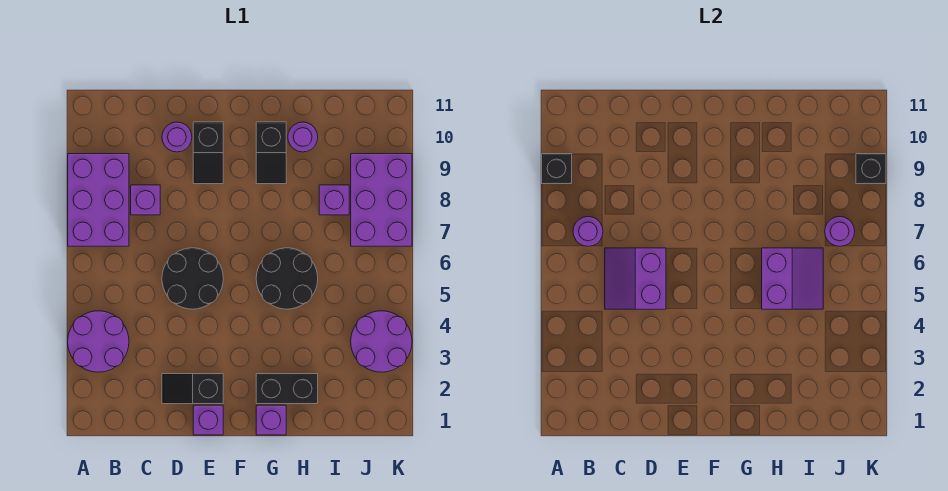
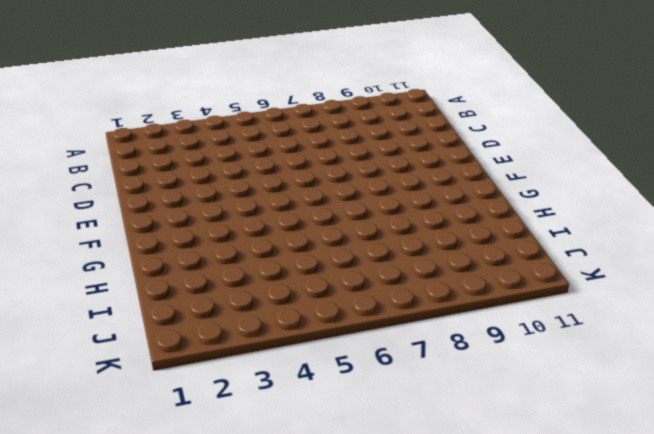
none -> purple 2x2 round brick [68,311,129,372]
none -> purple 2x3 brick [68,154,129,246]
none -> purple 1x1 brick [131,185,160,215]

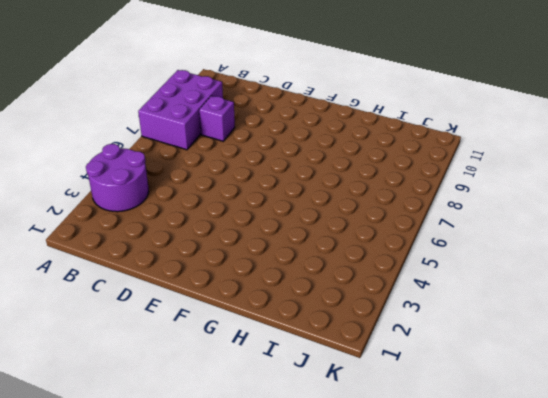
none -> black 1x2 slope [162,374,223,404]
none -> black 2x2 round brick [162,248,223,309]
none -> purple 1x1 round brick [162,122,192,152]

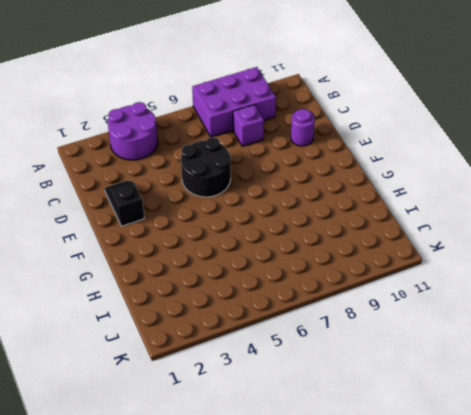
none -> purple 1x1 brick [193,405,223,435]
none -> black 1x2 slope [193,122,223,184]
none -> purple 1x1 brick [256,405,286,435]

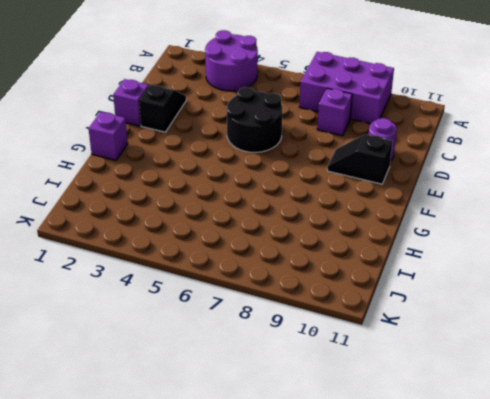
none -> black 1x2 brick [256,374,318,404]
none -> black 2x2 round brick [256,248,318,309]
none -> black 1x2 slope [256,122,286,184]

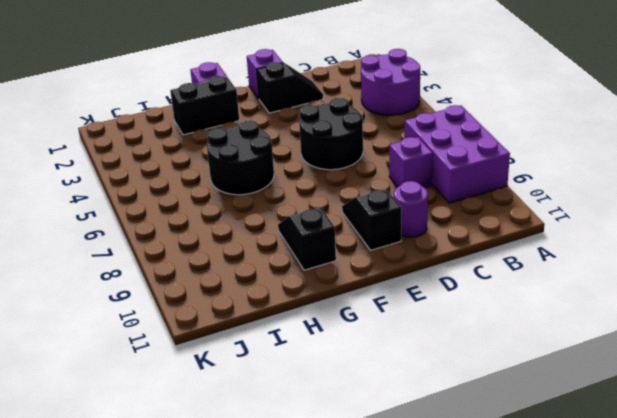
none -> purple 1x1 round brick [288,122,318,152]
none -> purple 1x1 brick [319,185,349,215]
none -> purple 2x2 round brick [351,311,412,372]

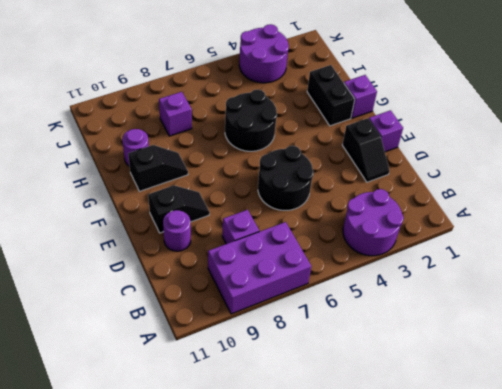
none -> purple 2x3 brick [351,154,412,246]
none -> black 1x1 brick [542,154,572,184]
none -> purple 1x1 round brick [573,217,603,246]

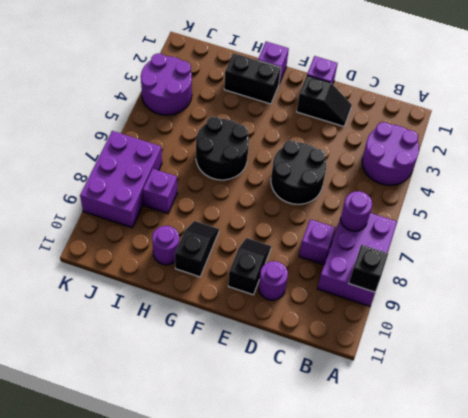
none -> purple 2x2 slope [605,248,666,309]
none -> purple 2x2 slope [762,248,823,309]
none -> purple 1x1 round brick [825,217,855,246]

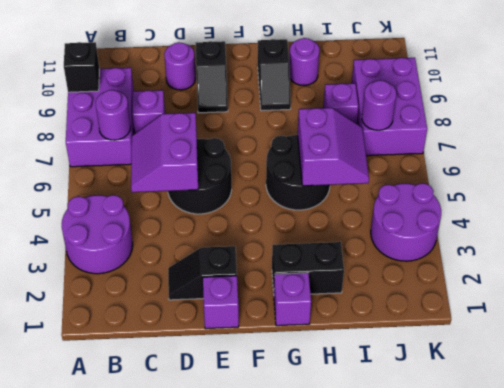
none -> black 1x1 brick [856,154,886,184]

